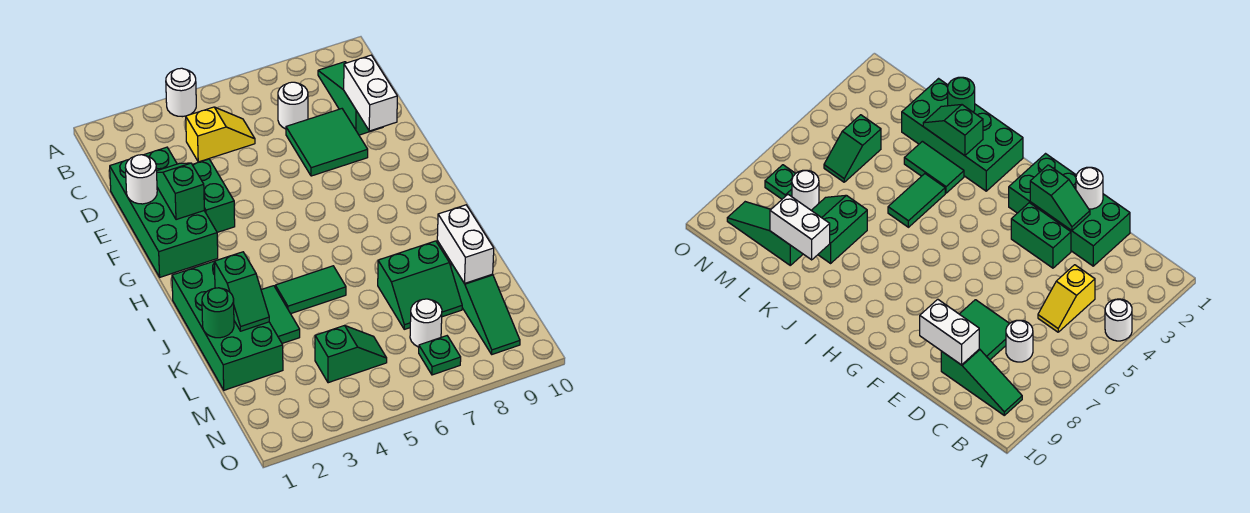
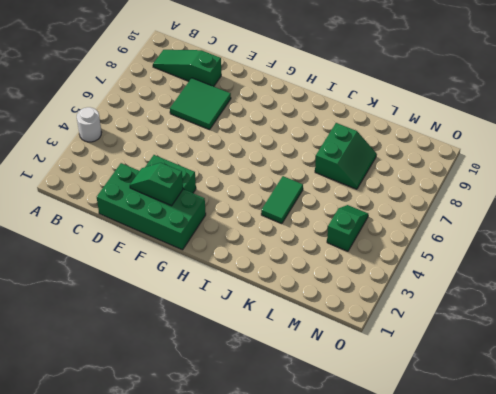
none -> yellow 1x2 slope [186,107,255,162]
none -> white 1x1 round brick [278,82,308,129]
none -> green 2x4 brick [172,261,283,390]

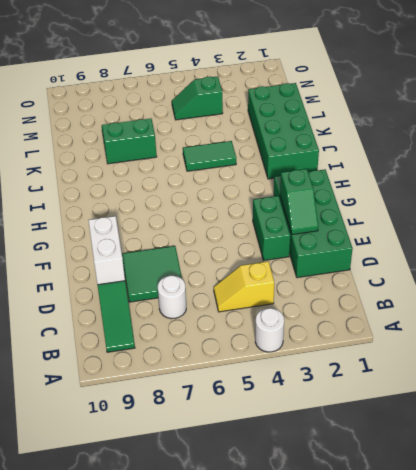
none -> green 1x2 tile [261,286,300,343]
none -> green 1x3 slope [451,263,520,354]
none -> white 1x1 round brick [410,299,442,347]

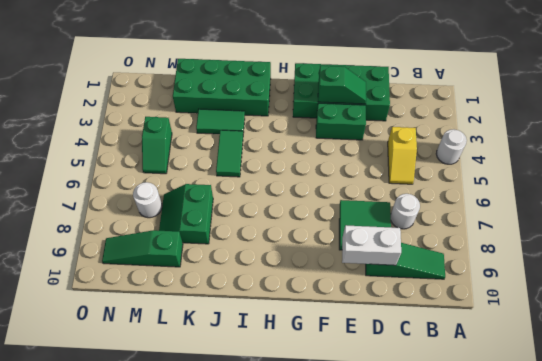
none -> green 1x1 plate [419,336,461,375]
none -> white 1x1 round brick [125,155,157,204]
none -> green 1x2 slope [214,252,269,331]

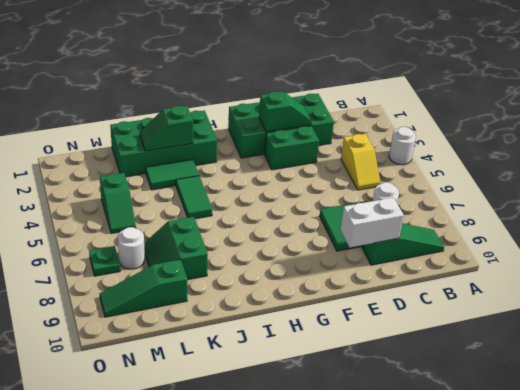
none -> white 1x1 round brick [125,155,157,204]
none -> green 1x1 round brick [202,288,234,338]
none -> white 1x2 brick [437,205,494,283]

